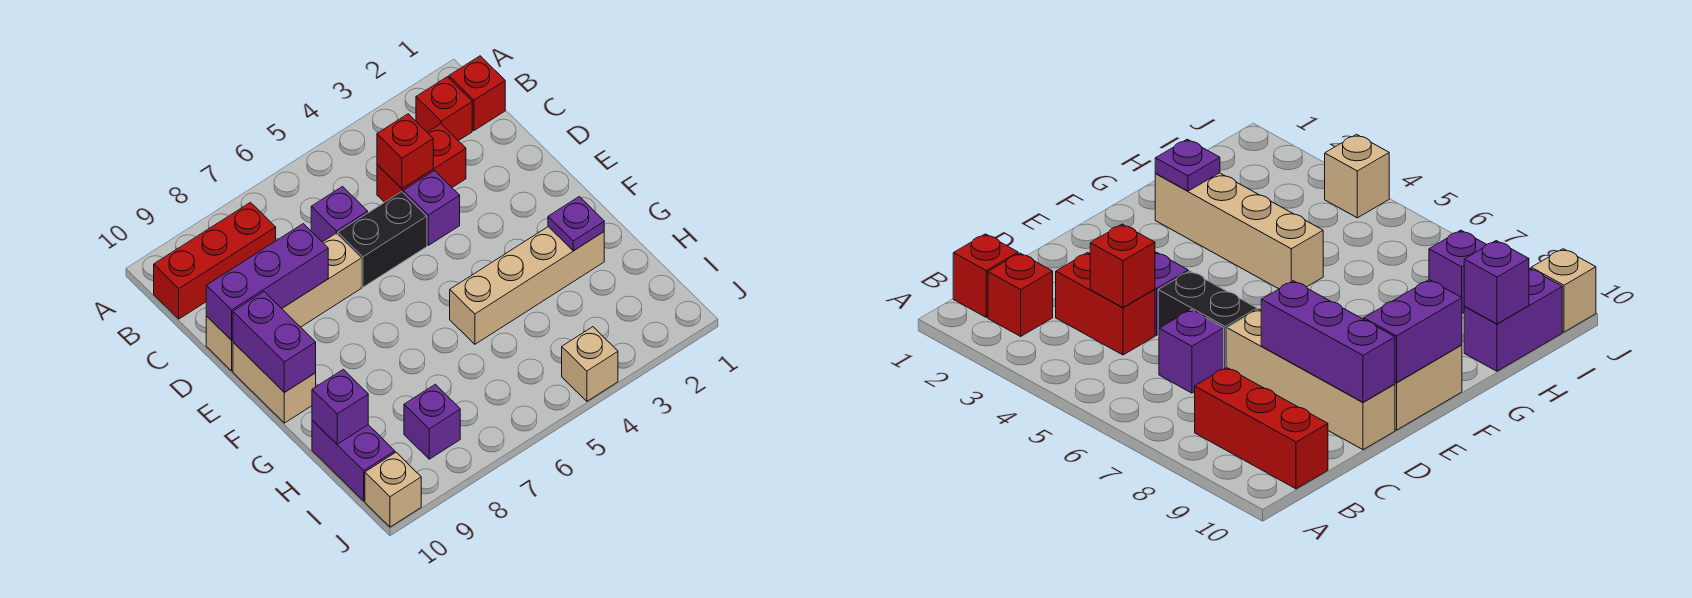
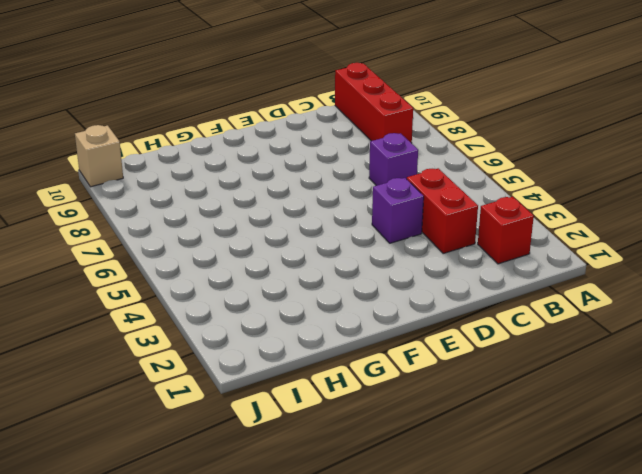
none -> red 1x1 brick [449,56,505,131]
none -> black 1x2 brick [338,192,427,287]
none -> tan 1x4 brick [206,234,361,371]

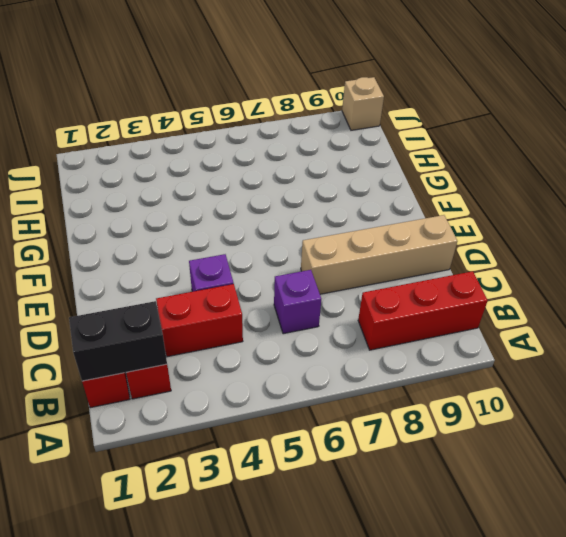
black 1x2 brick [69,301,167,381] -> black 1x2 brick moved to [338,192,427,287]
none -> tan 1x2 brick [233,342,316,423]
none -> tan 1x4 brick [450,227,604,344]
none -> purple 1x2 brick [312,420,395,501]

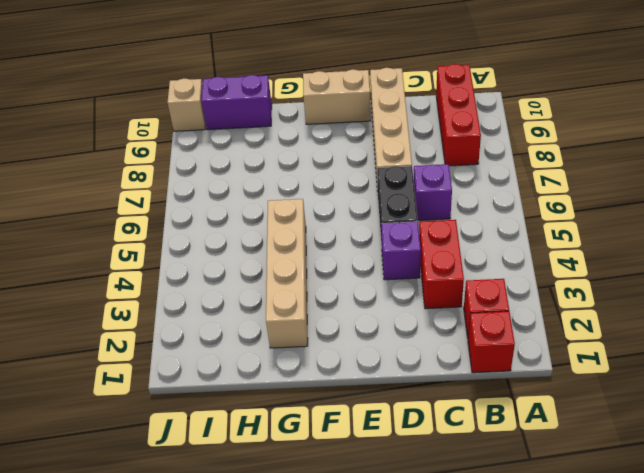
none -> purple 1x1 brick [404,384,460,459]
none -> tan 1x1 brick [562,327,618,401]
none -> red 1x1 brick [377,114,433,189]

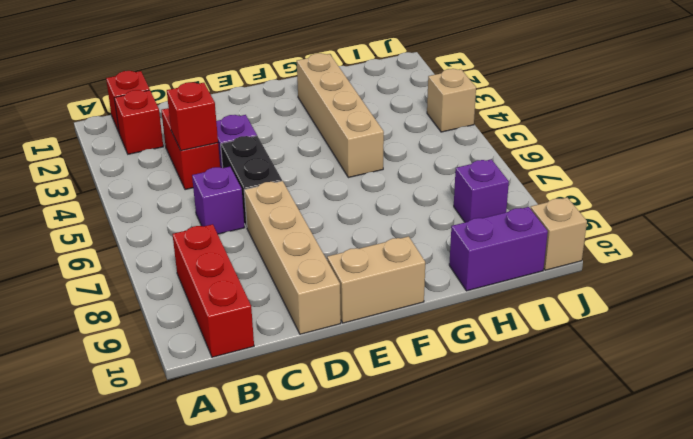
none -> purple 1x3 brick [206,224,328,340]
none -> purple 1x2 brick [233,292,316,392]
none -> purple 1x1 plate [548,197,604,251]

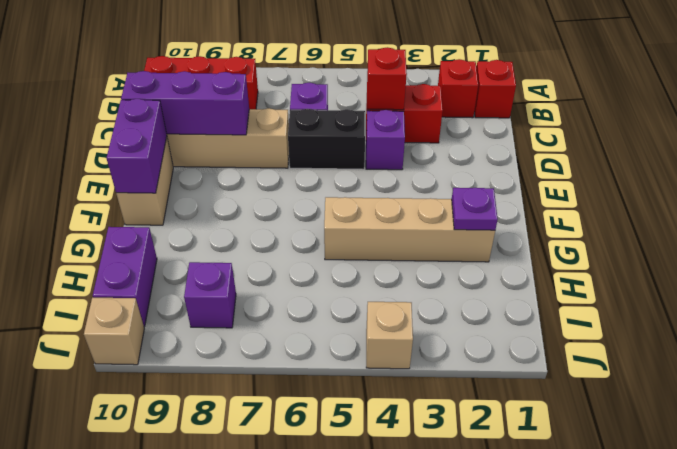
none -> purple 1x1 brick [312,369,368,444]

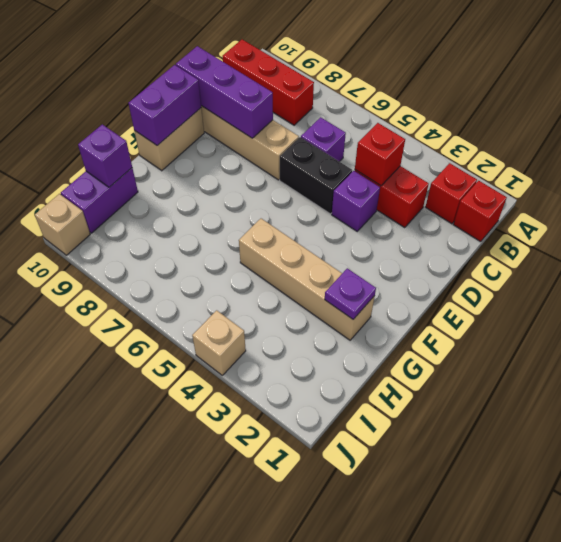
none -> purple 1x1 brick [404,384,460,459]

